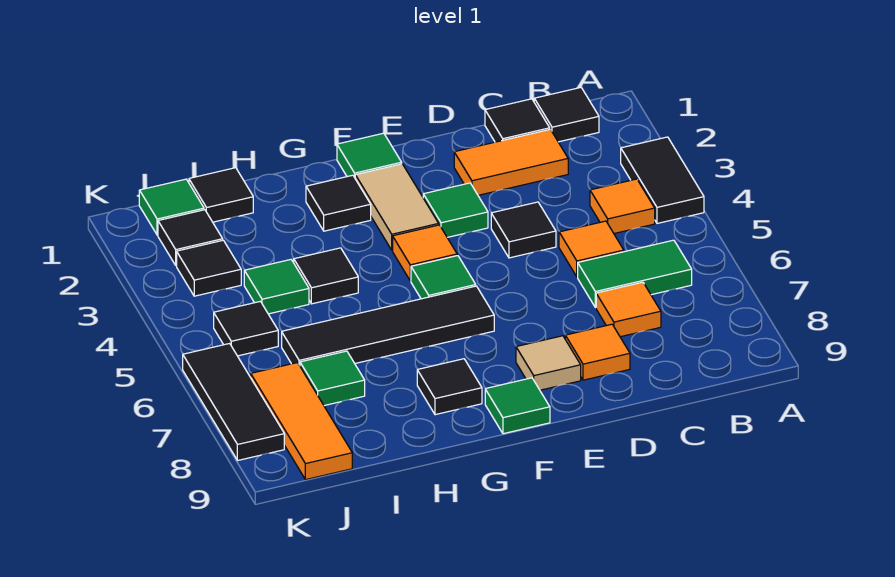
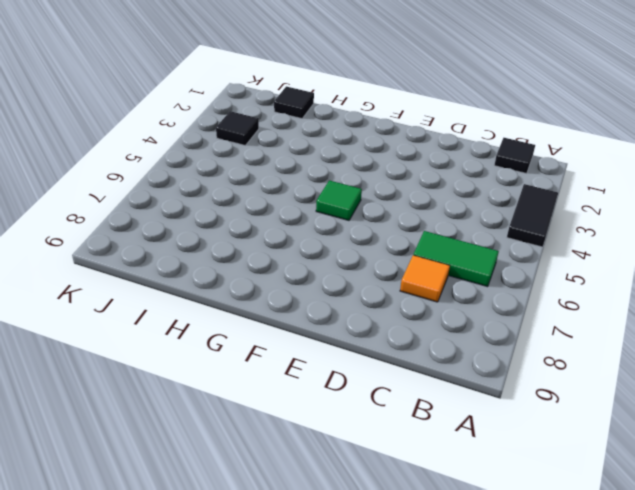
none -> orange 1x1 tile [590,179,655,233]
none -> black 1x1 tile [485,99,550,142]
none -> orange 1x2 tile [454,129,568,195]
none -> orange 1x1 tile [559,221,624,277]

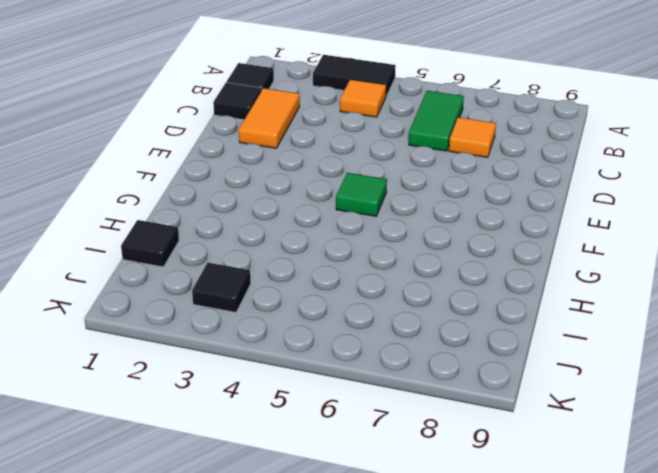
none -> orange 1x1 tile [559,221,624,277]
none -> black 1x1 tile [491,202,556,258]
none -> orange 1x1 tile [565,324,630,380]
none -> green 1x1 tile [423,183,488,237]

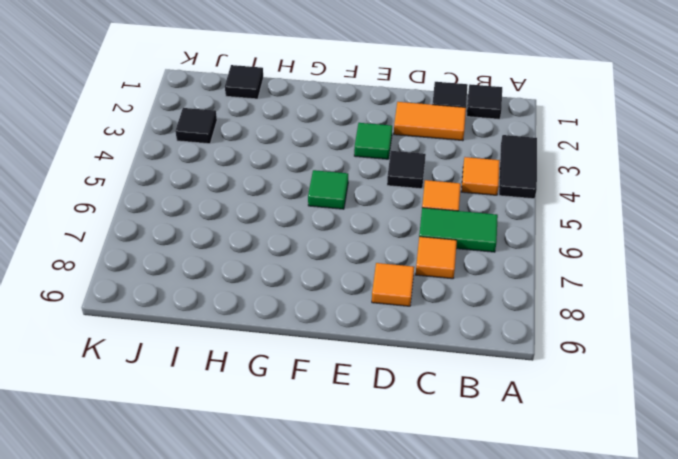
none -> tan 1x1 tile [516,336,581,390]
none -> green 1x1 tile [337,133,402,177]
none -> tan 1x2 tile [355,164,439,250]
none -> orange 1x1 tile [393,225,457,281]

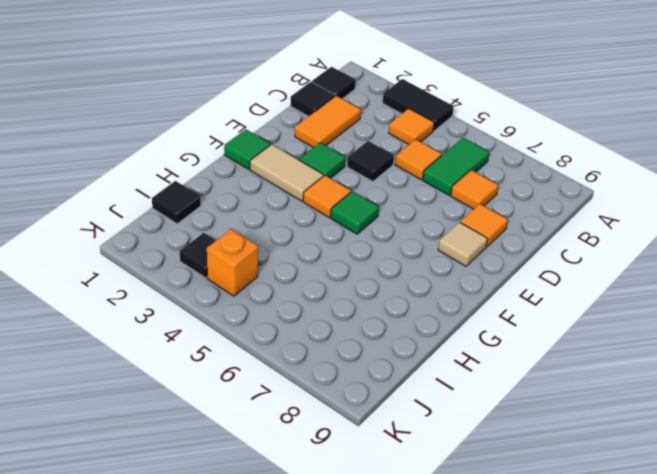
orange 1x1 brick [207,229,258,296] -> none
none -> black 1x4 tile [282,286,494,366]
none -> green 1x1 tile [485,378,550,434]
none -> black 1x1 tile [306,175,371,231]
none -> black 1x1 tile [417,359,482,415]

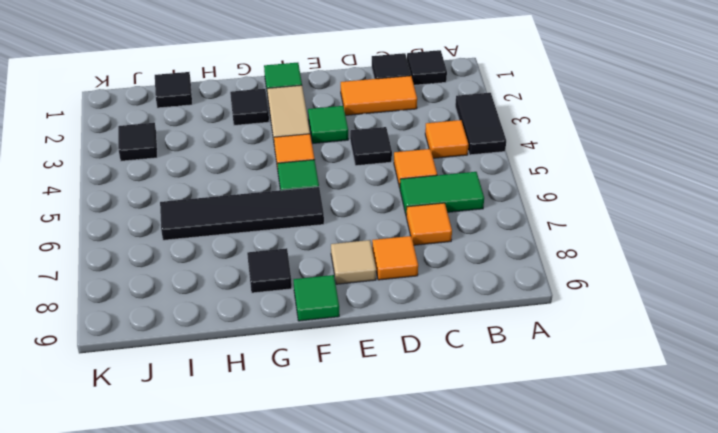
none -> black 1x1 tile [294,248,358,304]
none -> green 1x1 tile [244,260,309,314]
none -> green 1x1 tile [300,351,365,406]
none -> green 1x1 tile [139,179,204,235]

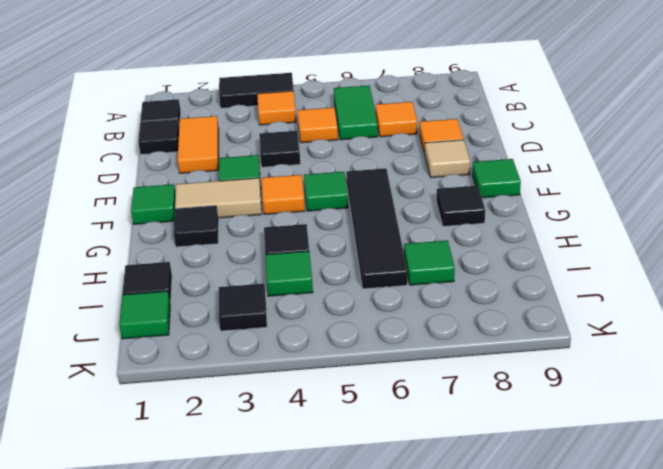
none -> black 1x1 tile [158,210,223,266]
none -> black 1x1 tile [214,301,278,356]
none -> orange 1x3 tile [251,363,352,480]
none -> black 1x3 tile [183,343,284,460]

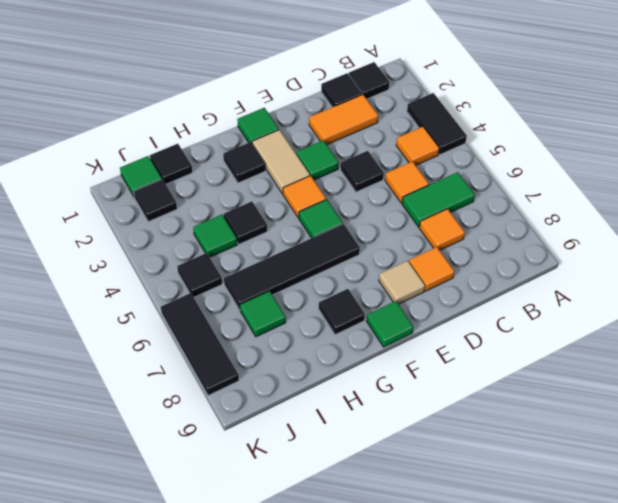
none -> black 1x1 tile [177,240,241,296]
none -> orange 1x3 tile [251,363,352,480]

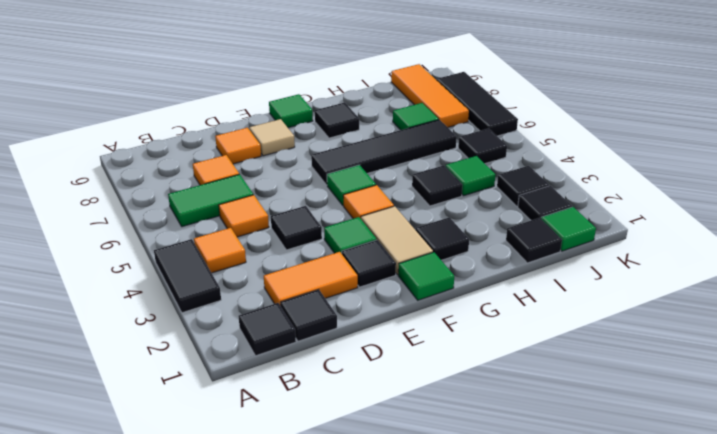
black 1x1 tile [342,240,396,287] -> none

